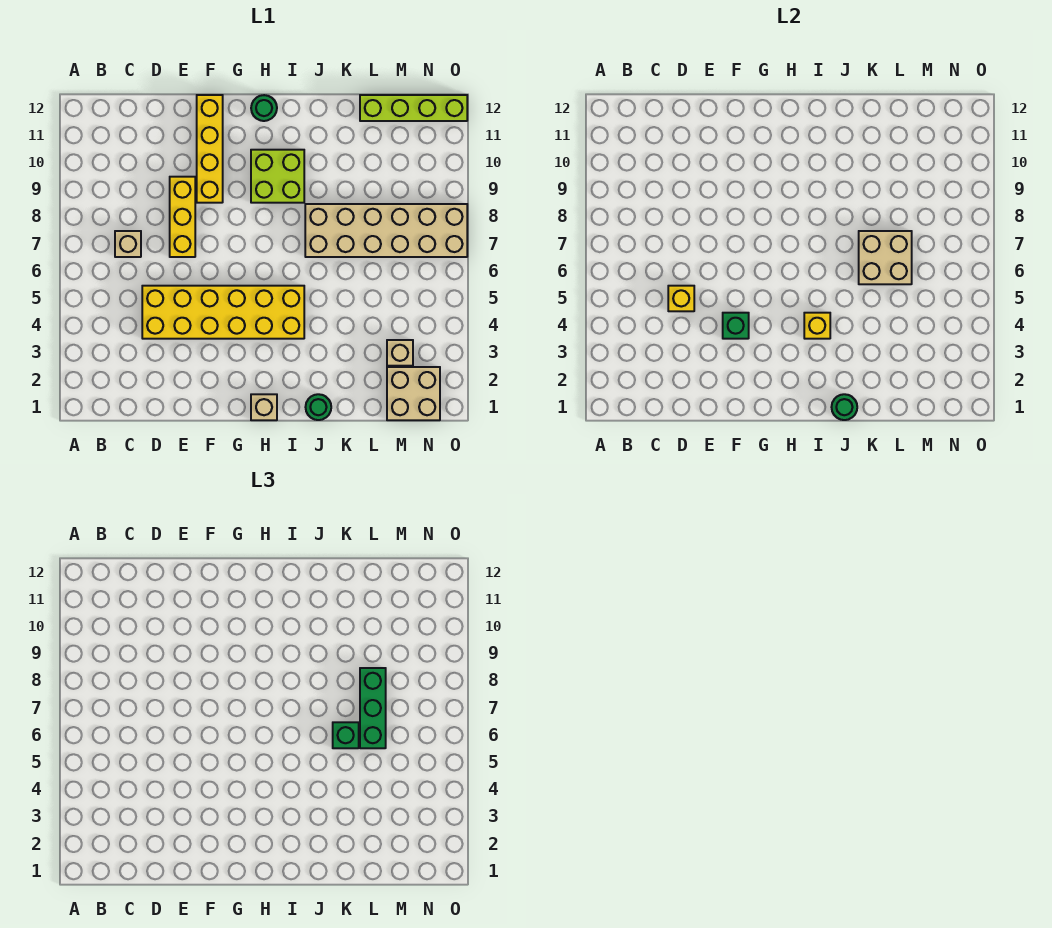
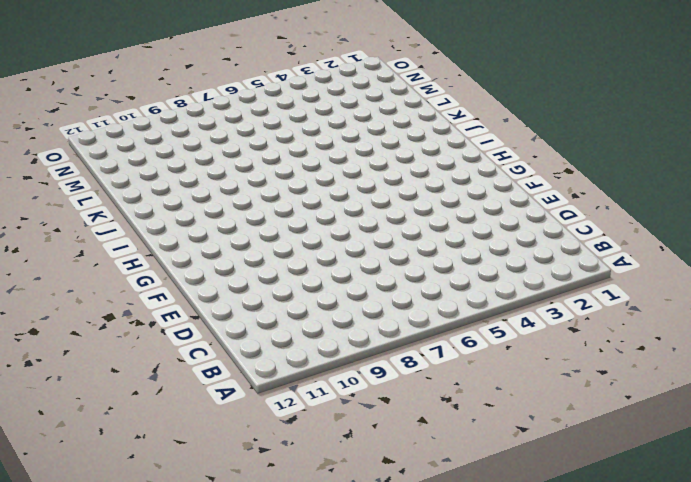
none -> tan 1x1 brick [115,231,141,257]
none -> yellow 2x6 brick [142,286,304,339]
none -> yellow 1x3 brick [170,177,195,257]

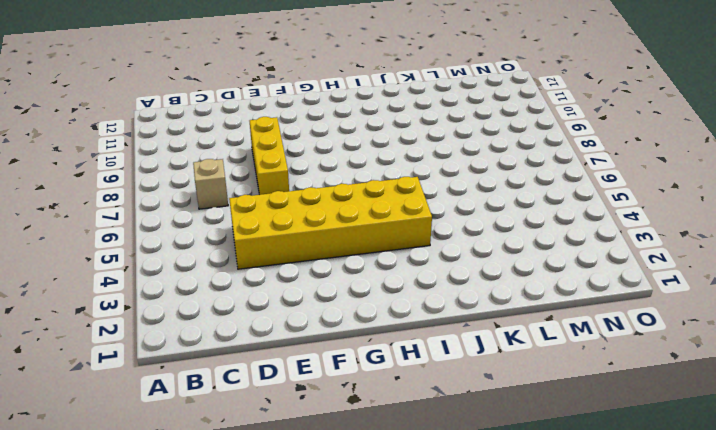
none -> yellow 1x4 brick [197,95,223,203]
none -> tan 1x1 brick [251,394,277,420]
none -> lime 2x2 brick [251,150,304,203]

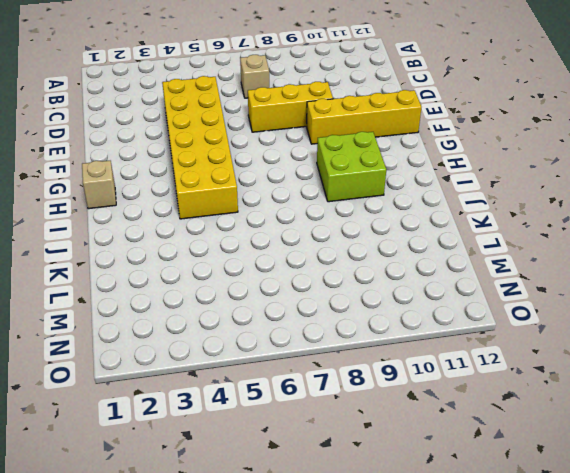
none -> green 1x1 round brick [251,95,277,121]
none -> green 1x1 round brick [306,394,331,420]
none -> tan 2x6 brick [305,204,467,257]

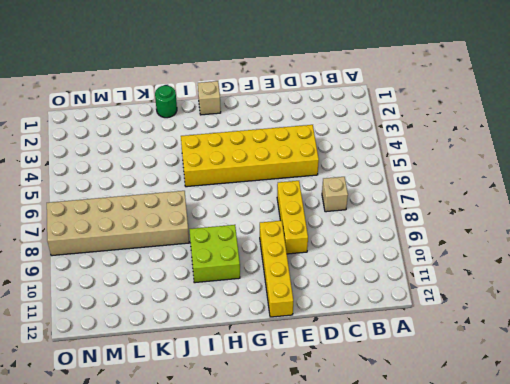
none -> green 1x1 round brick [251,95,277,121]
none -> lime 1x4 brick [360,95,467,121]
none -> tan 2x2 brick [387,367,440,420]

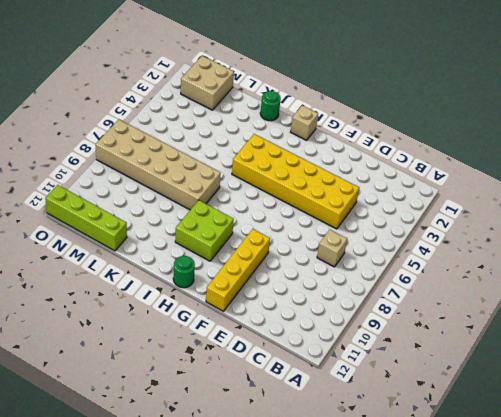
none -> yellow 1x3 brick [170,177,195,257]
none -> tan 1x1 brick [387,340,413,366]
none -> yellow 1x1 brick [668,286,694,311]

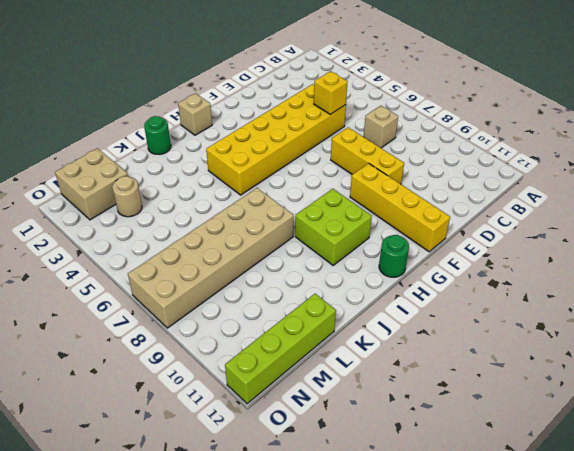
tan 1x1 round brick [112,176,142,217] -> tan 1x1 brick [387,340,413,366]
none -> green 1x1 brick [723,313,749,339]
none -> yellow 1x1 brick [804,313,830,339]
none -> green 1x1 round brick [832,394,857,420]

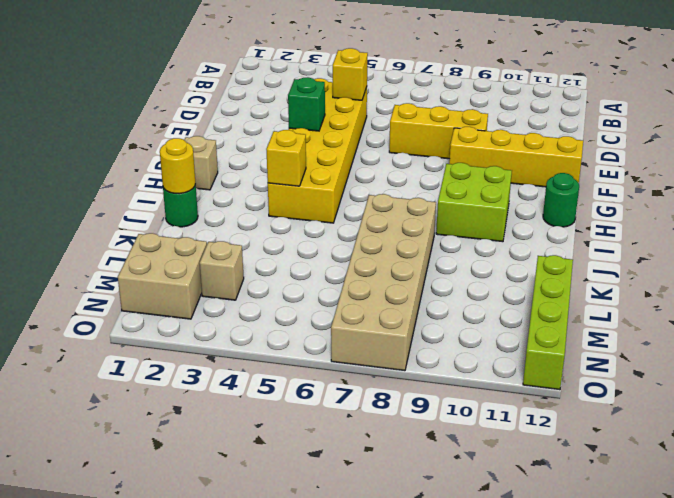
yellow 1x1 round brick [160,138,195,194] -> green 1x1 round brick [832,394,857,420]
none -> tan 1x1 brick [115,231,141,257]
none -> tan 2x2 brick [859,231,912,284]
none -> green 1x1 brick [333,722,359,748]

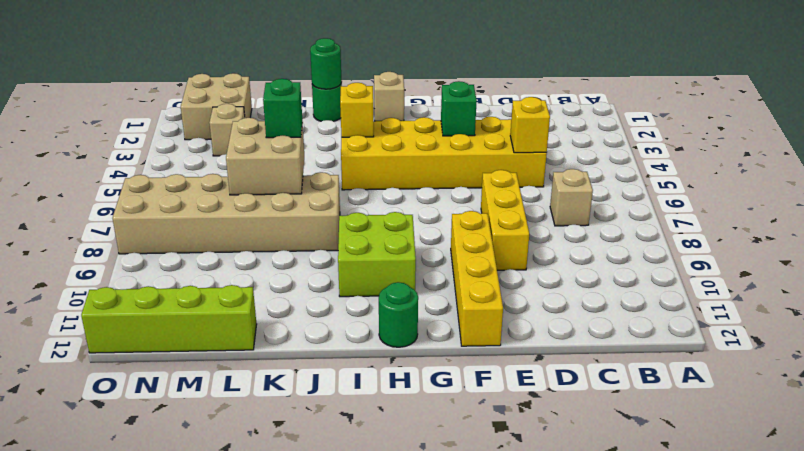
none -> green 1x3 brick [360,668,386,748]

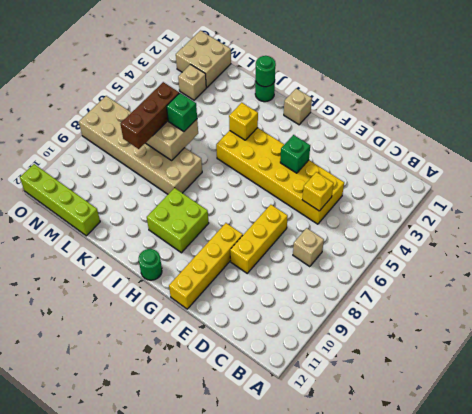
brown 1x3 brick [120,82,179,149] -> green 1x3 brick [360,668,386,748]

